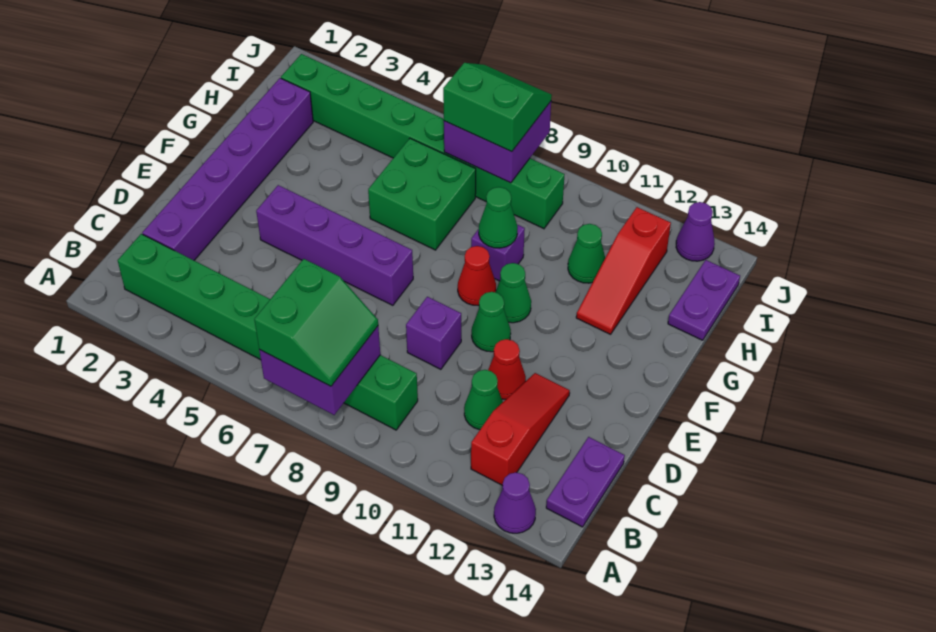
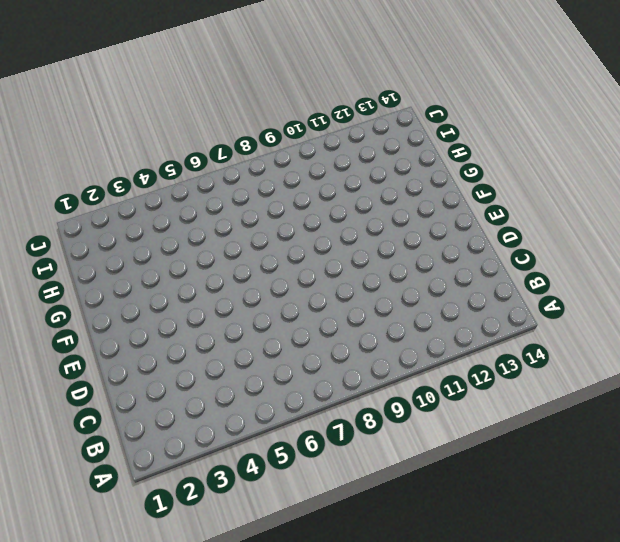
none -> purple 1x1 cone [494,472,536,533]
none -> green 1x8 brick [118,234,418,430]
none -> red 1x3 slope [471,373,570,486]

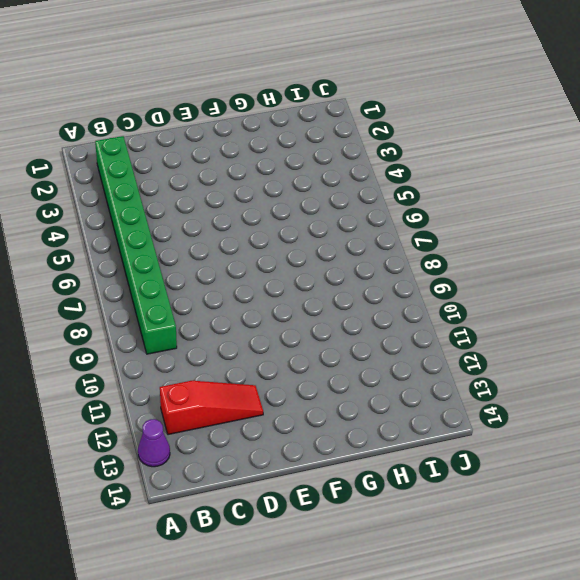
none -> purple 1x2 plate [546,437,625,527]
none -> purple 1x6 brick [142,78,313,260]
none -> green 1x1 cone [464,370,503,430]

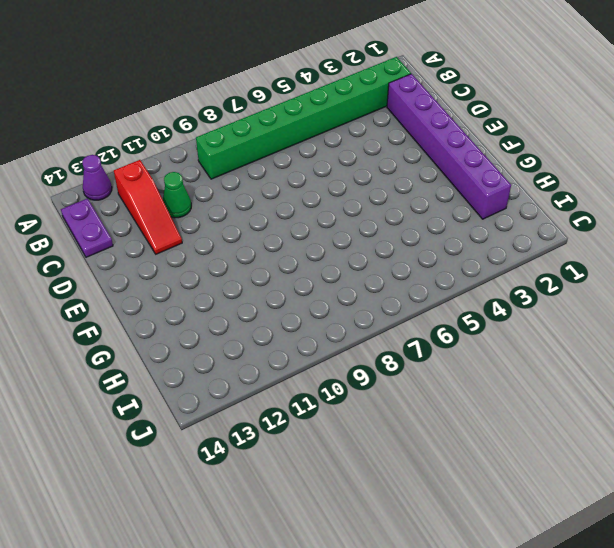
none -> purple 1x1 brick [406,297,461,369]
none -> red 1x1 cone [488,339,526,399]
none -> purple 1x4 brick [256,185,413,305]

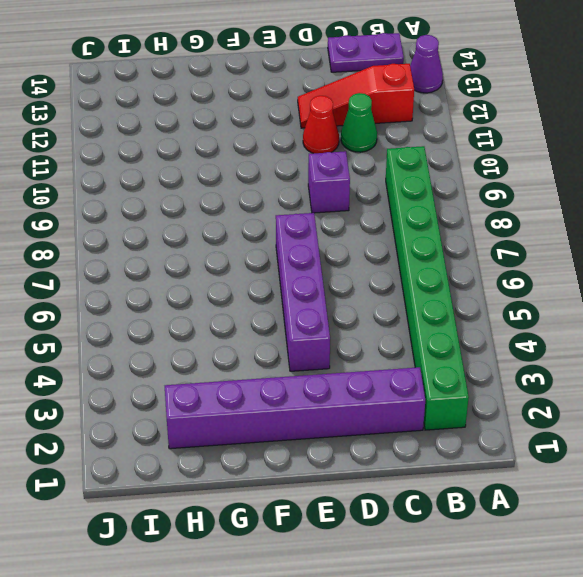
none -> green 1x1 cone [472,292,511,352]
none -> red 1x1 cone [458,246,496,306]
none -> green 1x1 cone [495,263,531,323]

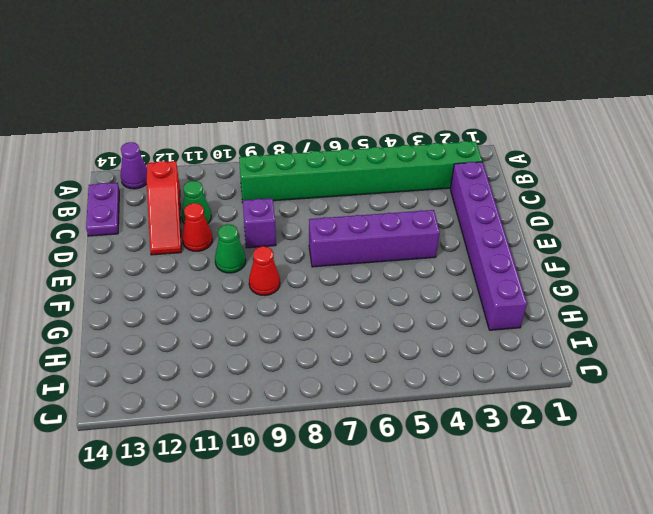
none -> green 1x1 cone [495,263,531,323]
none -> green 2x2 brick [368,138,476,250]
none -> purple 1x1 brick [471,225,525,281]

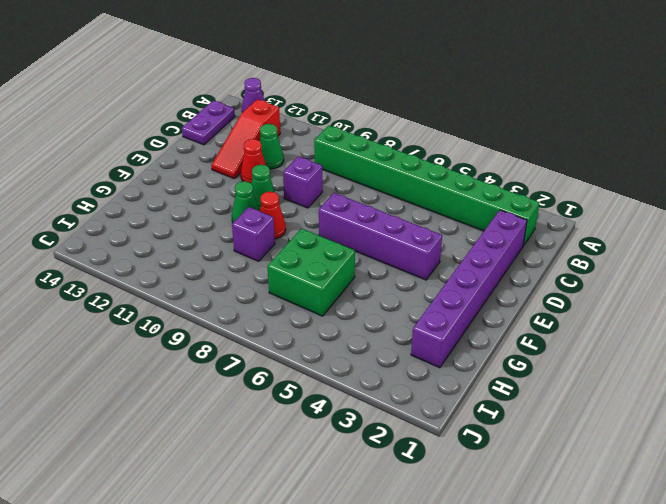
none -> red 1x3 slope [576,207,671,334]
none -> green 1x1 cone [568,224,605,283]
none -> purple 1x2 plate [668,260,740,340]

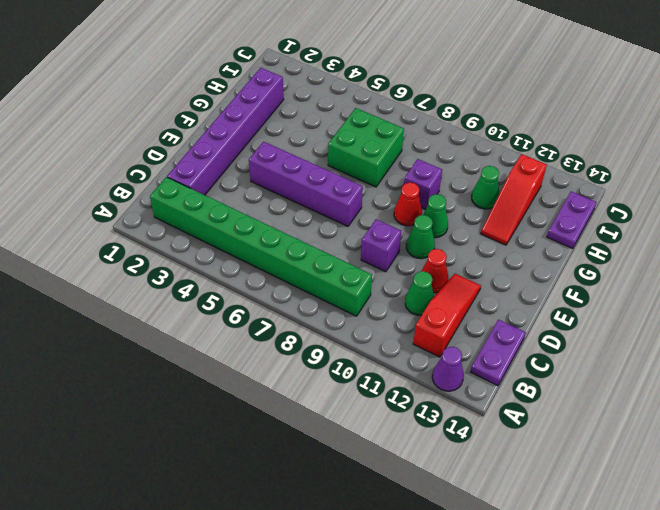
none -> green 1x8 brick [281,54,565,229]
none -> purple 1x1 cone [676,202,715,261]
none -> purple 2x2 brick [259,326,380,415]

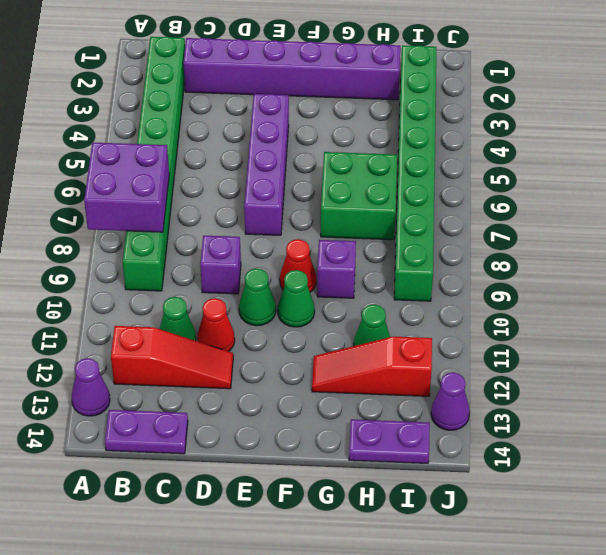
none -> green 1x1 cone [479,187,518,248]
none -> purple 2x2 brick [444,102,551,183]
none -> green 2x2 slope [254,259,378,386]

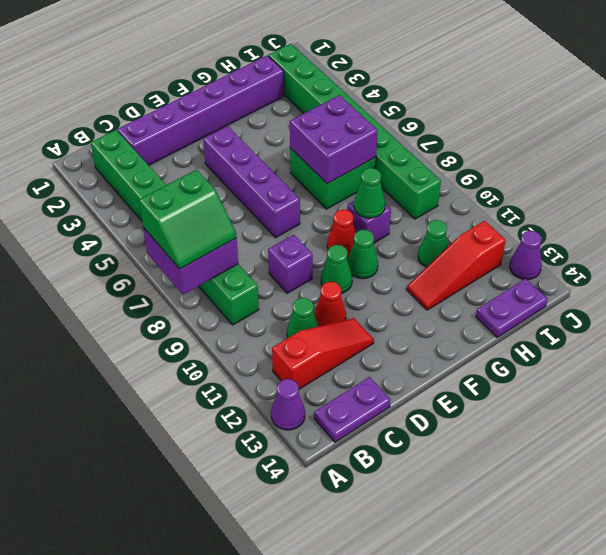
purple 2x2 brick [290,95,378,184] -> purple 2x2 brick moved to [444,102,551,183]
none -> green 2x2 slope [443,63,552,152]

